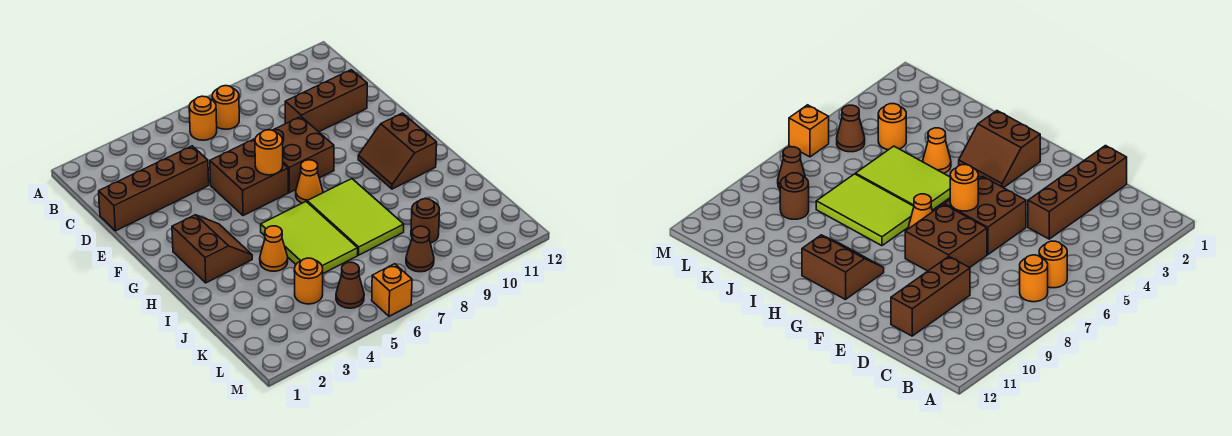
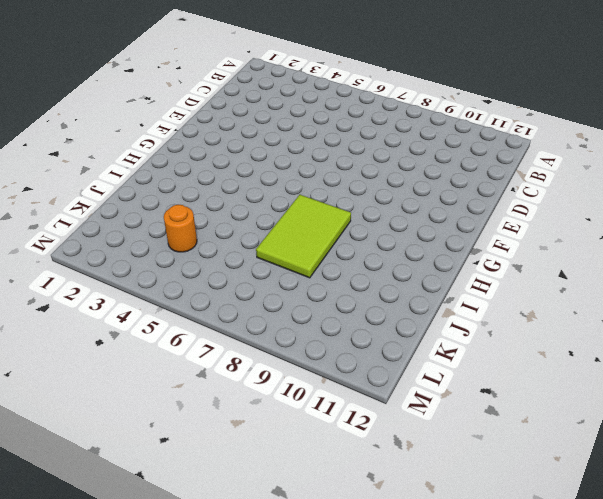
none -> orange 1x1 round brick [189,96,217,140]
none -> orange 1x1 round brick [212,86,239,129]
none -> brown 1x4 brick [99,146,209,231]

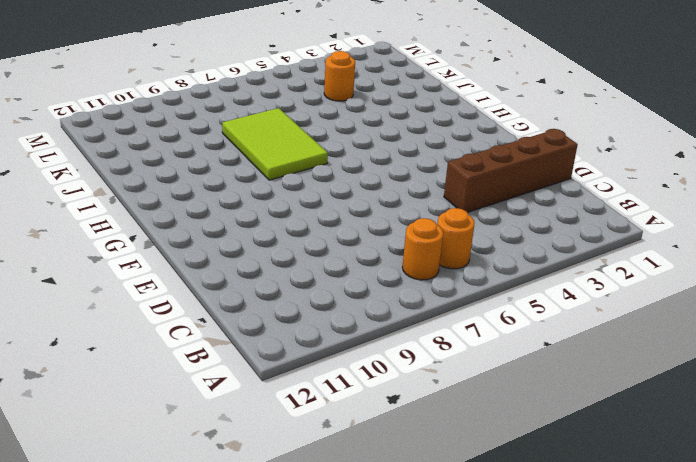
none -> brown 1x3 brick [285,70,367,132]
none -> brown 2x2 brick [210,139,288,216]
none -> brown 2x2 brick [273,117,334,193]

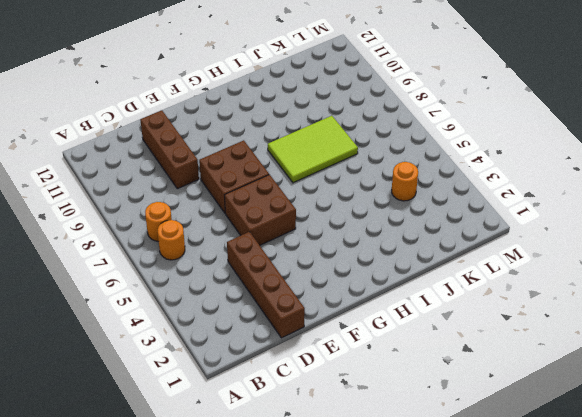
none -> brown 2x2 slope [172,215,252,283]
none -> orange 1x1 cone [296,160,323,203]
none -> brown 2x2 slope [358,113,437,189]

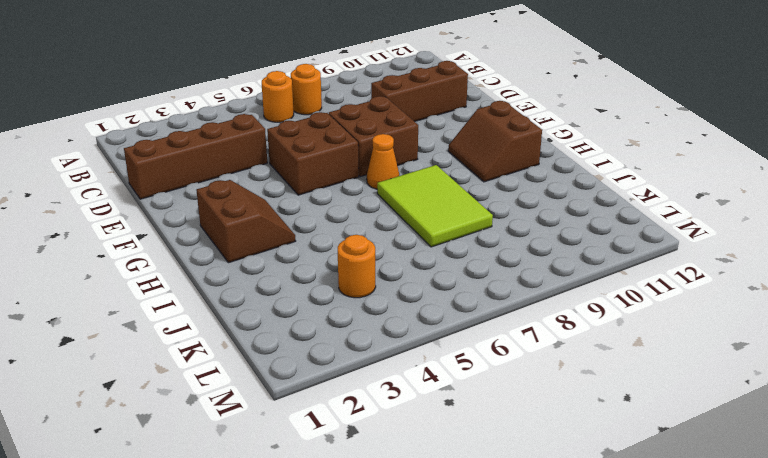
none -> lime 2x3 tile [261,202,358,273]
none -> orange 1x1 cone [260,226,288,271]
none -> brown 1x1 round brick [411,199,440,243]

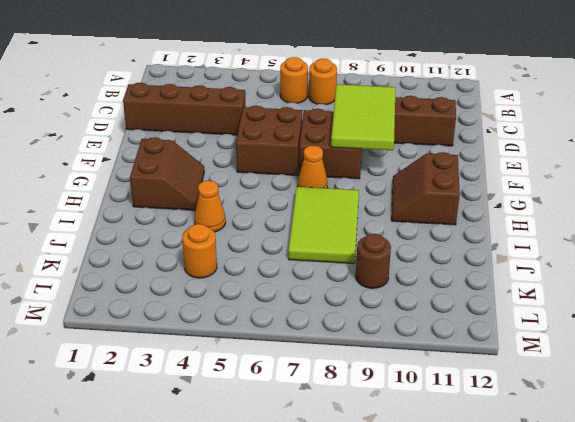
lime 2x3 tile [331,84,396,150] -> lime 2x3 tile moved to [261,202,358,273]
none -> brown 1x1 cone [336,262,364,308]
none -> brown 1x1 cone [406,226,434,272]
none -> orange 1x1 brick [372,264,412,316]

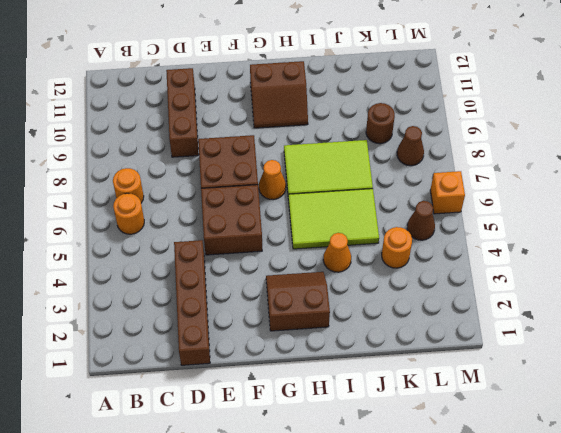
none -> orange 1x1 round brick [255,130,283,175]

